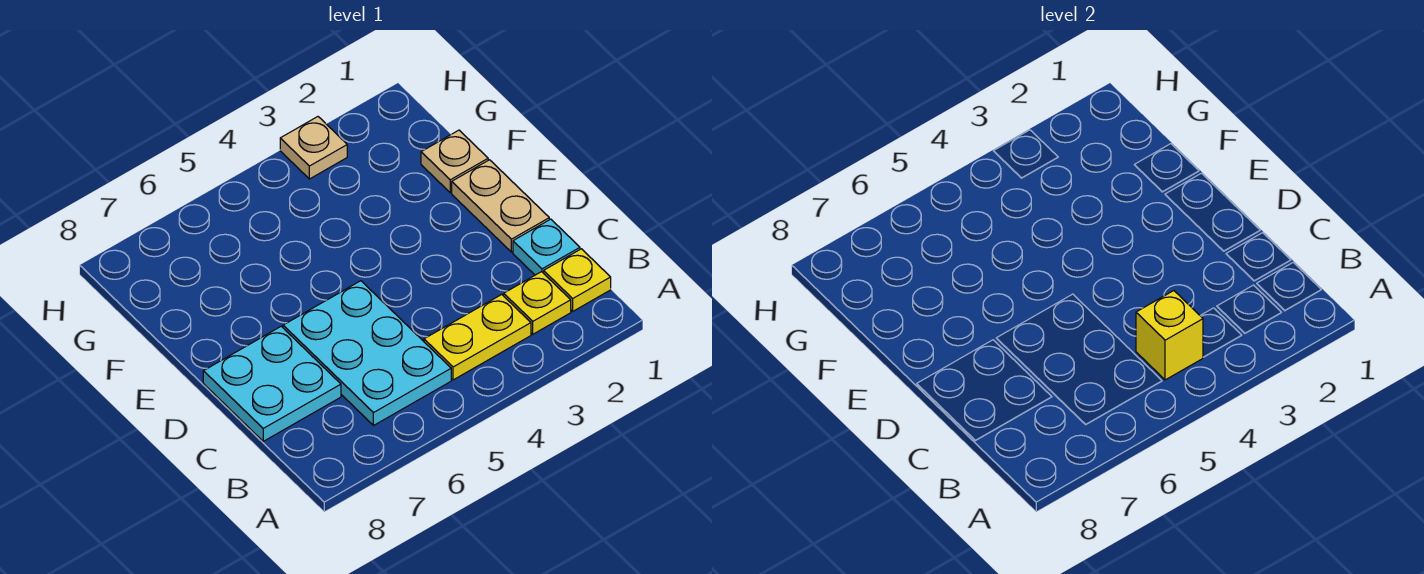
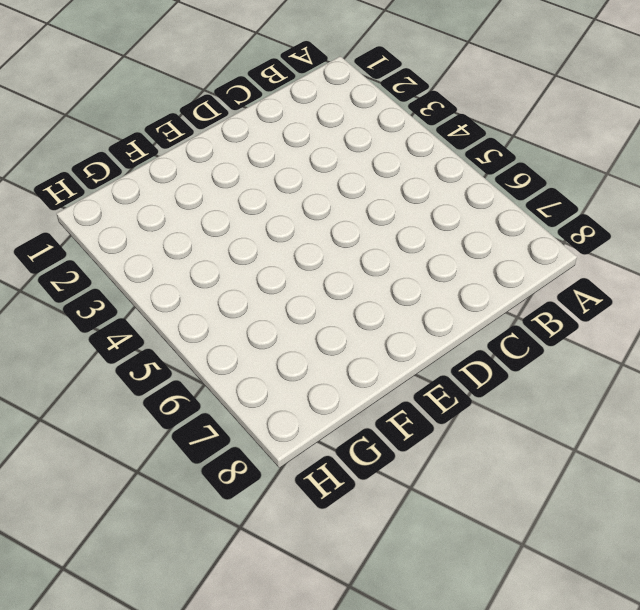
none -> yellow 1x1 plate [544,249,611,311]
none -> yellow 1x1 plate [504,272,571,334]

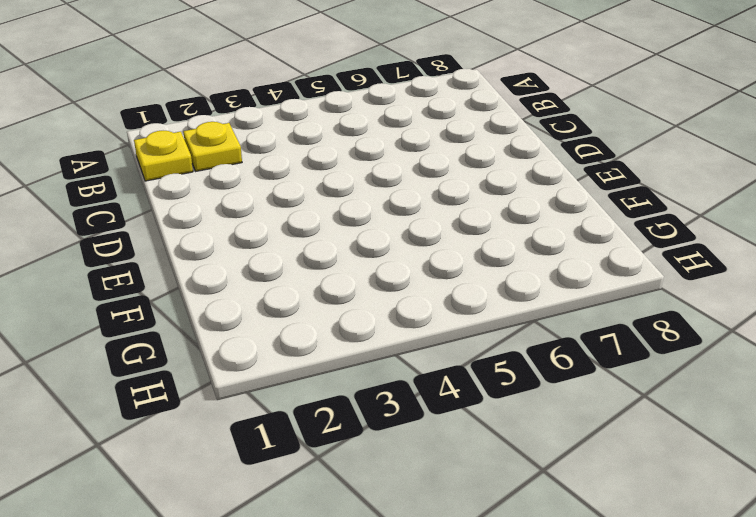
none -> yellow 1x2 plate [424,295,531,380]
none -> cyan 2x3 plate [283,281,451,426]

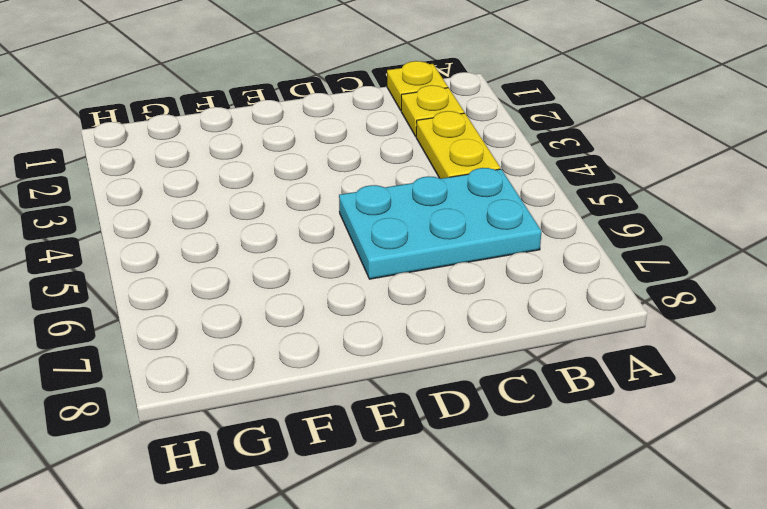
none -> cyan 1x1 plate [513,219,580,275]
none -> cyan 2x2 plate [203,326,341,441]

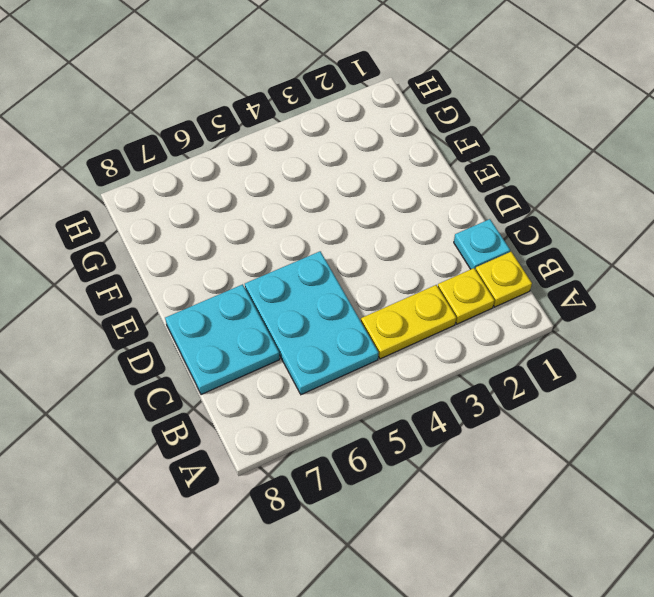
none -> tan 1x2 plate [452,160,549,252]
none -> tan 1x1 plate [421,130,488,193]

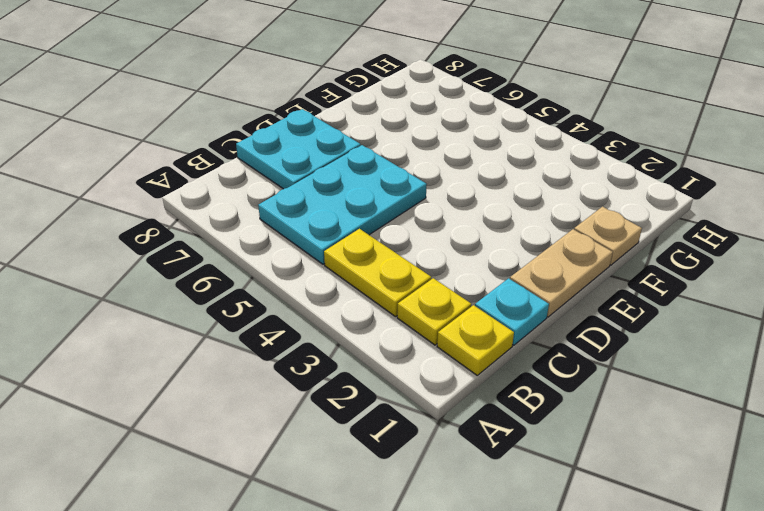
none -> tan 1x1 plate [280,117,347,179]
none -> yellow 1x1 brick [1136,291,1203,380]

